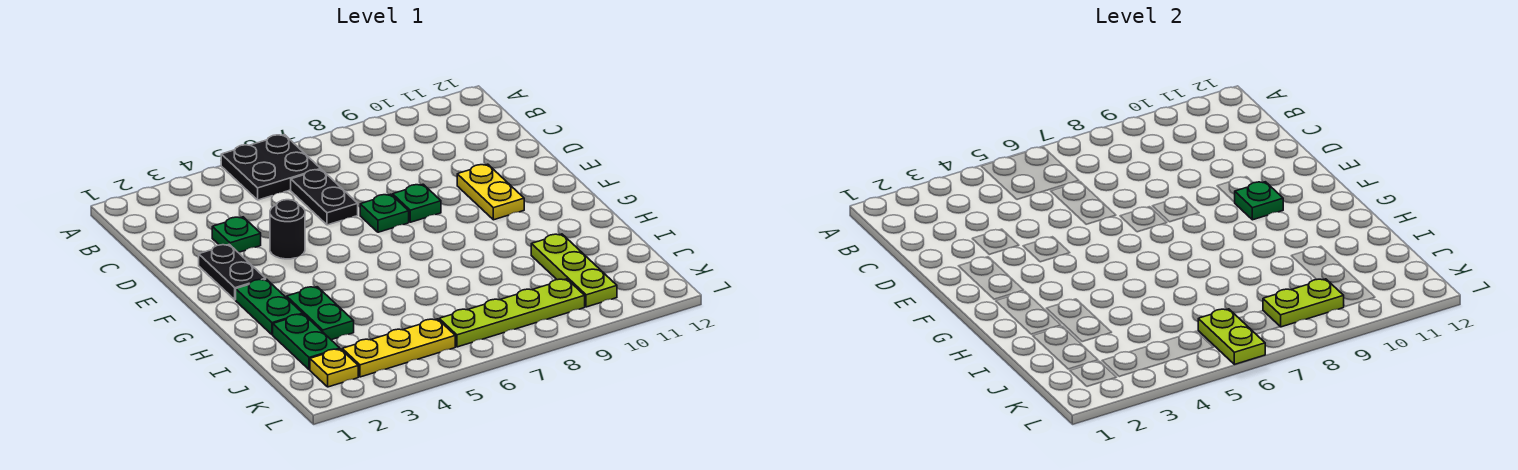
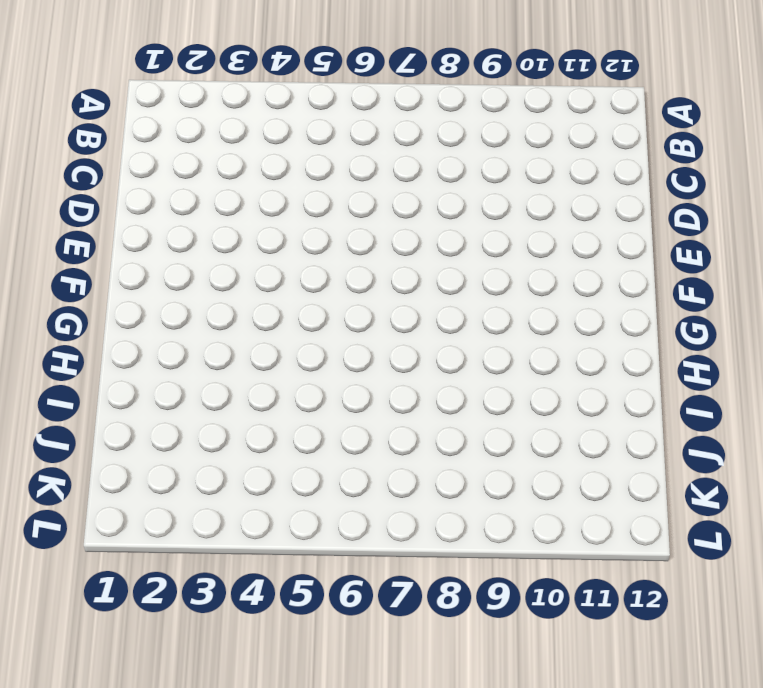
none -> black 2x2 plate [221,135,321,200]
none -> black 1x2 plate [291,169,358,225]
none -> green 1x1 plate [212,217,261,253]

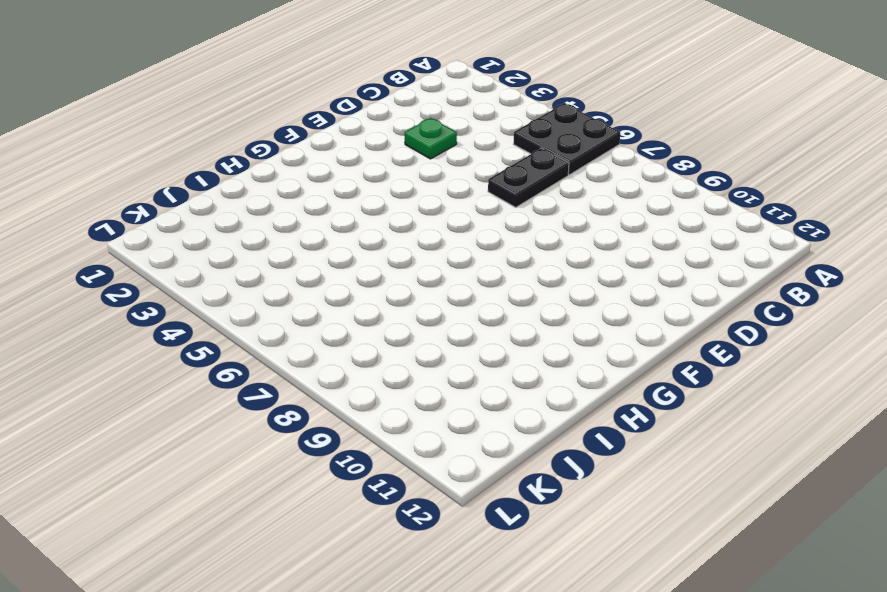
none -> black 1x2 plate [199,244,266,300]
none -> black 1x1 round brick [270,200,305,259]
none -> green 1x1 plate [360,194,409,232]

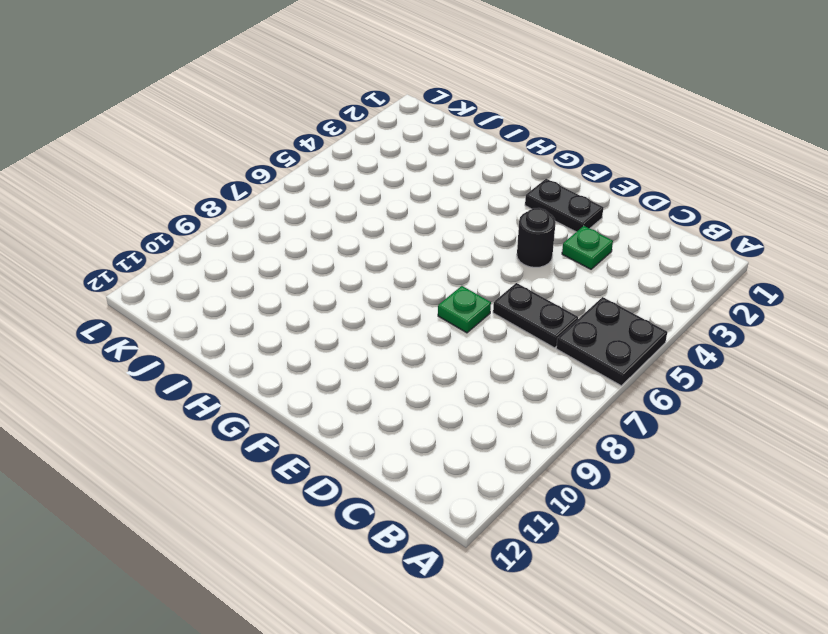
none -> green 1x1 plate [393,184,441,222]
none -> yellow 1x2 plate [457,164,524,220]
none -> green 1x2 plate [236,279,303,335]

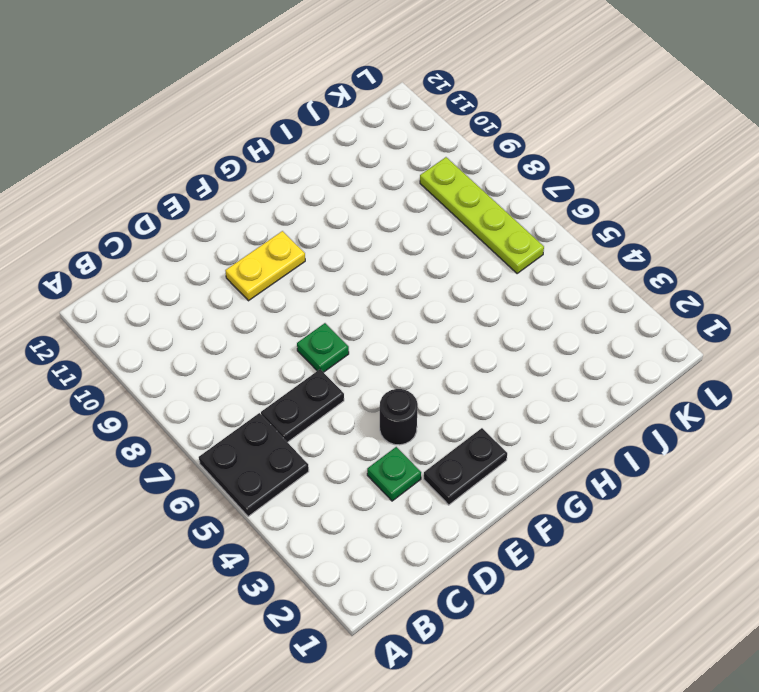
none -> green 1x1 plate [393,184,441,222]
none -> green 1x2 plate [236,279,303,335]
none -> green 1x2 plate [287,287,354,340]

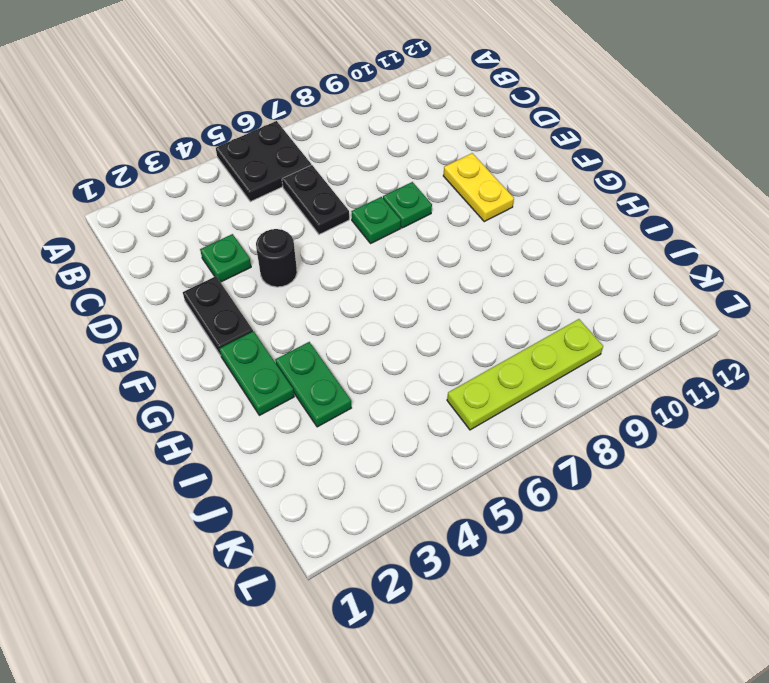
none -> green 1x2 plate [273,314,340,370]
none -> lime 1x3 plate [531,234,617,307]
none -> yellow 1x1 plate [310,349,358,387]

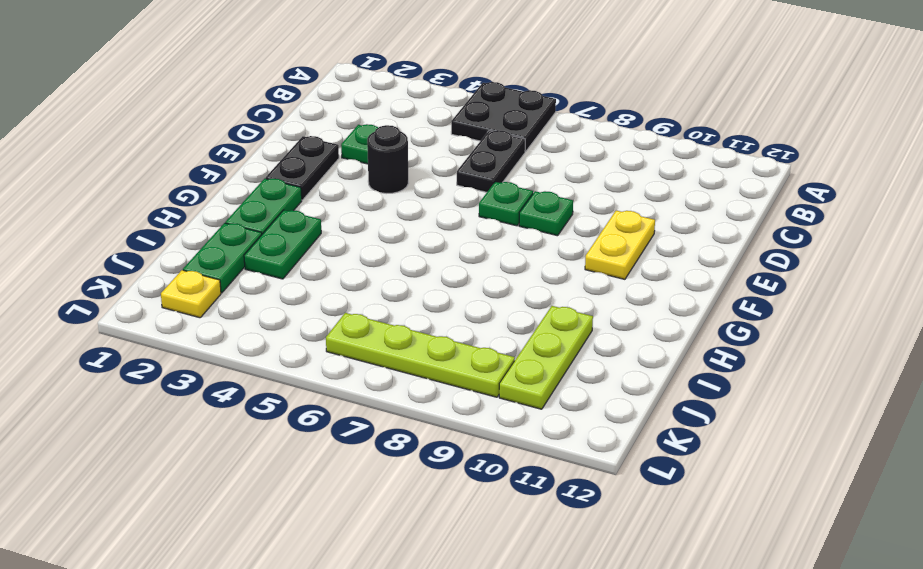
none -> yellow 1x3 plate [342,319,455,377]
none -> green 1x1 plate [1235,182,1283,220]
none -> lime 1x2 plate [1198,309,1265,364]

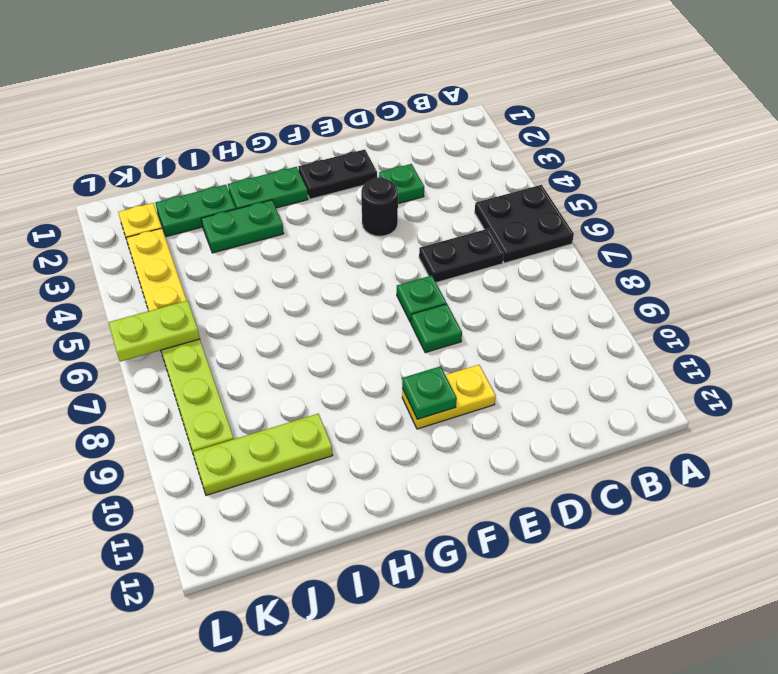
none -> lime 1x2 plate [1263,279,1344,327]

